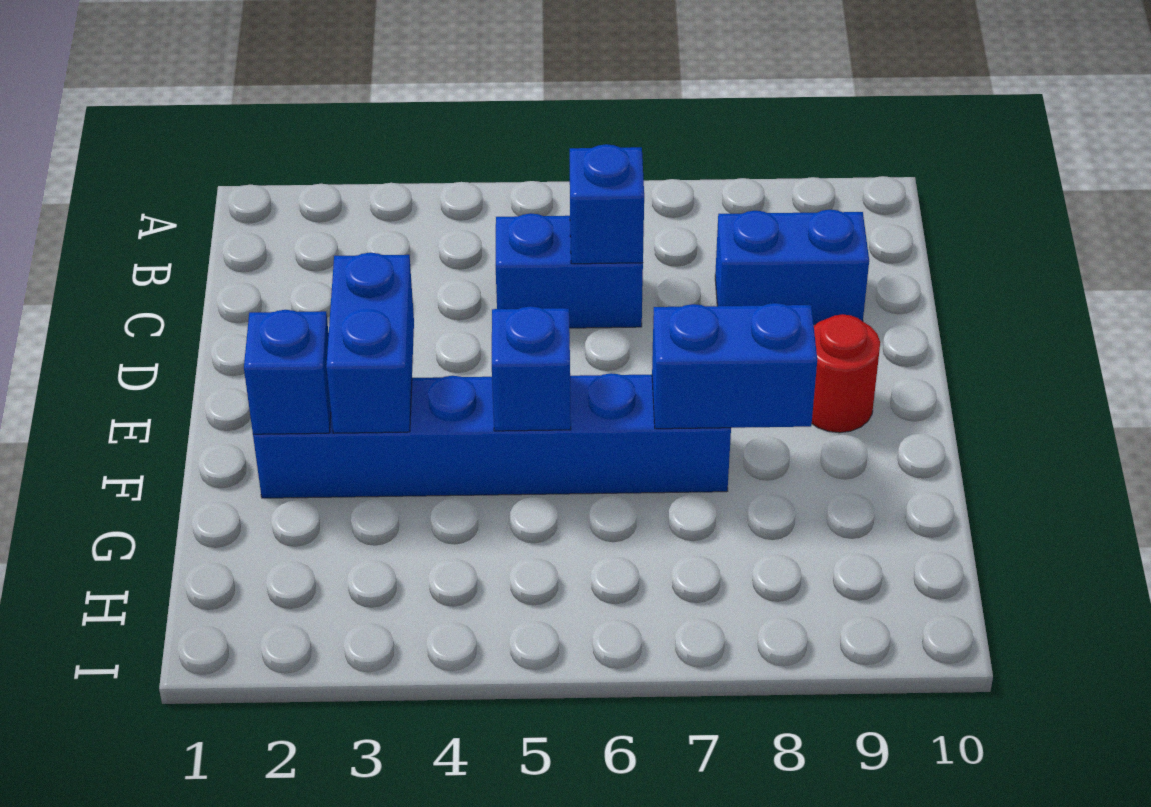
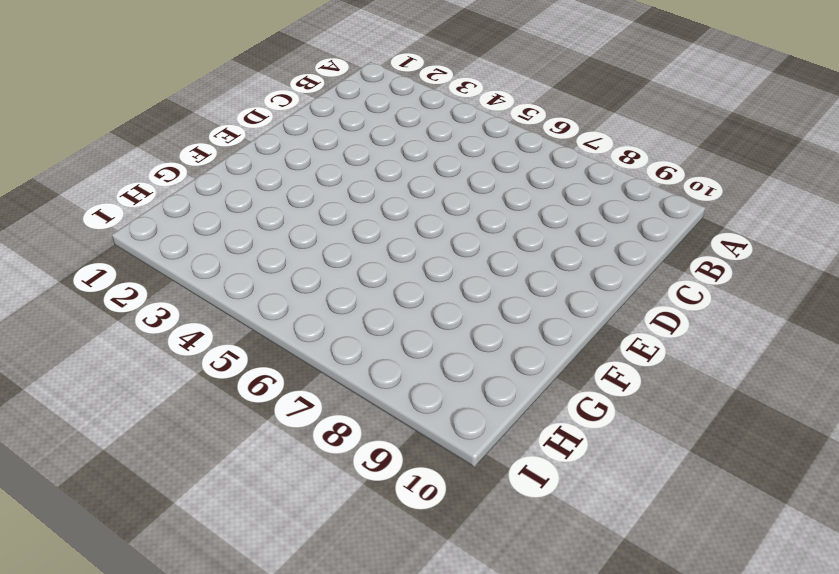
none -> blue 1x2 brick [496,214,643,328]
none -> blue 1x2 brick [715,210,869,325]

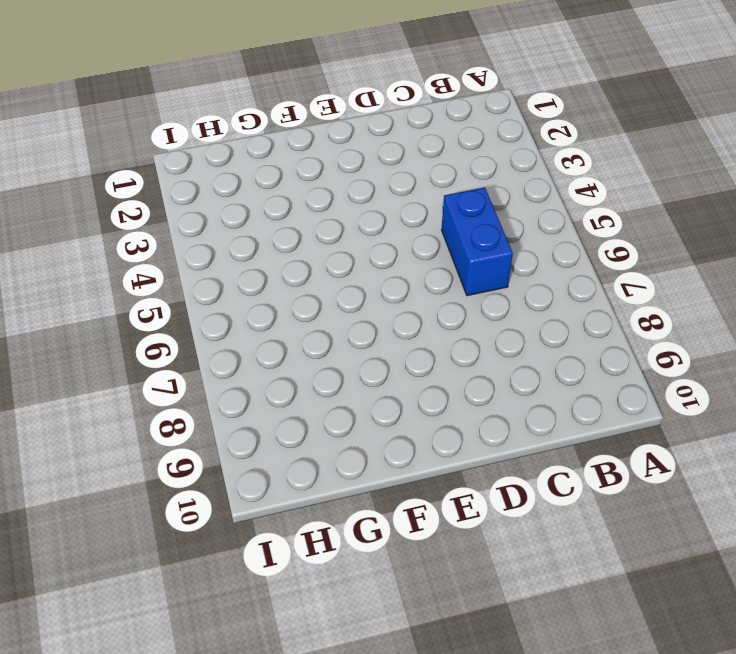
none -> blue 1x2 brick [715,210,869,325]
none -> red 1x1 round brick [812,314,880,433]

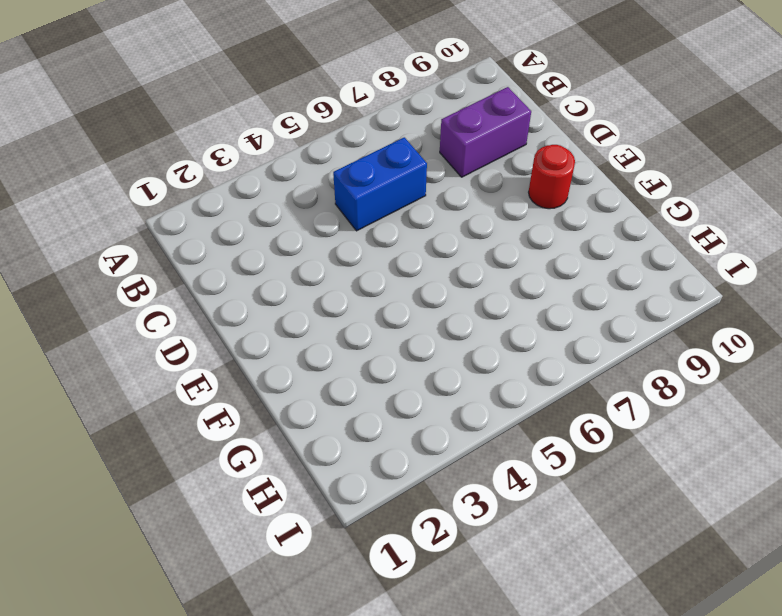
purple 1x2 brick [440,87,531,177] -> blue 1x2 brick [715,210,869,325]
none -> blue 1x6 brick [253,373,731,498]
none -> blue 1x1 brick [570,144,644,264]

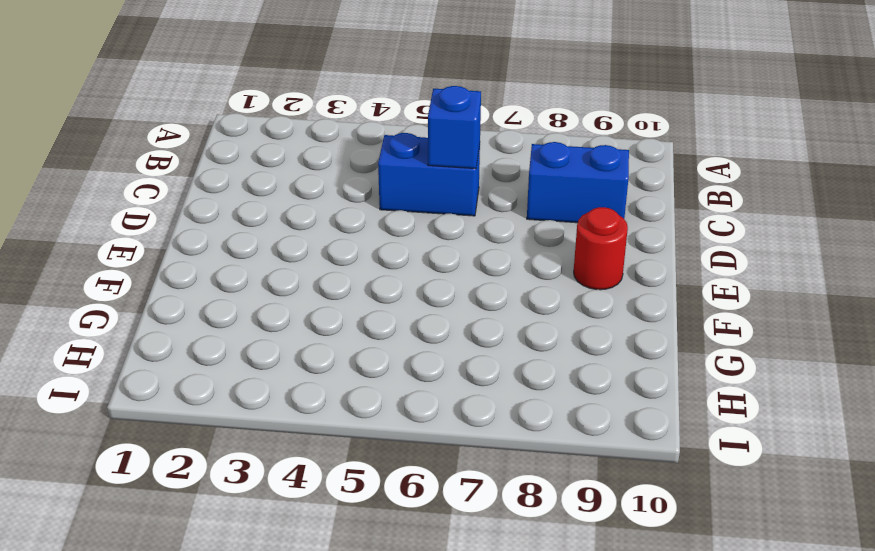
none -> blue 1x6 brick [253,373,731,498]
none -> blue 1x2 brick [326,253,414,433]

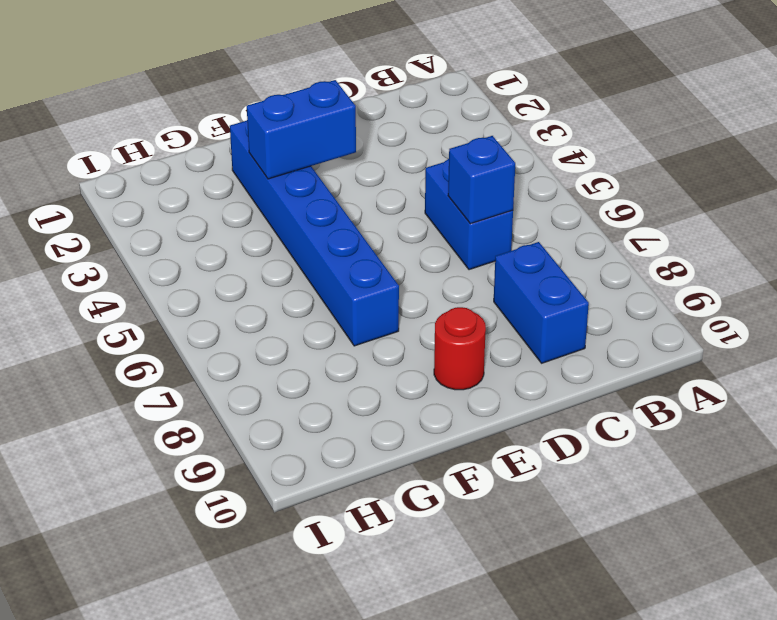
none -> blue 1x1 brick [244,310,331,434]
none -> blue 1x1 brick [492,306,571,431]

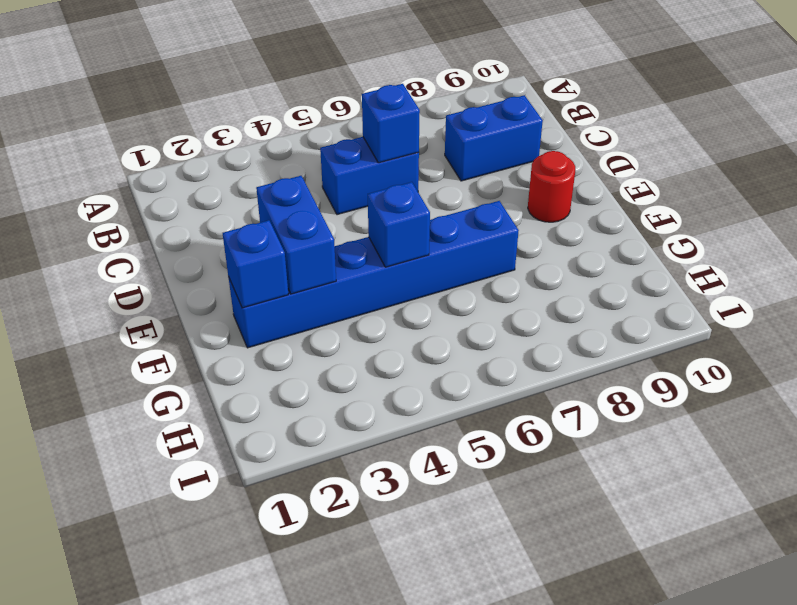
none -> blue 1x2 brick [652,303,817,429]

